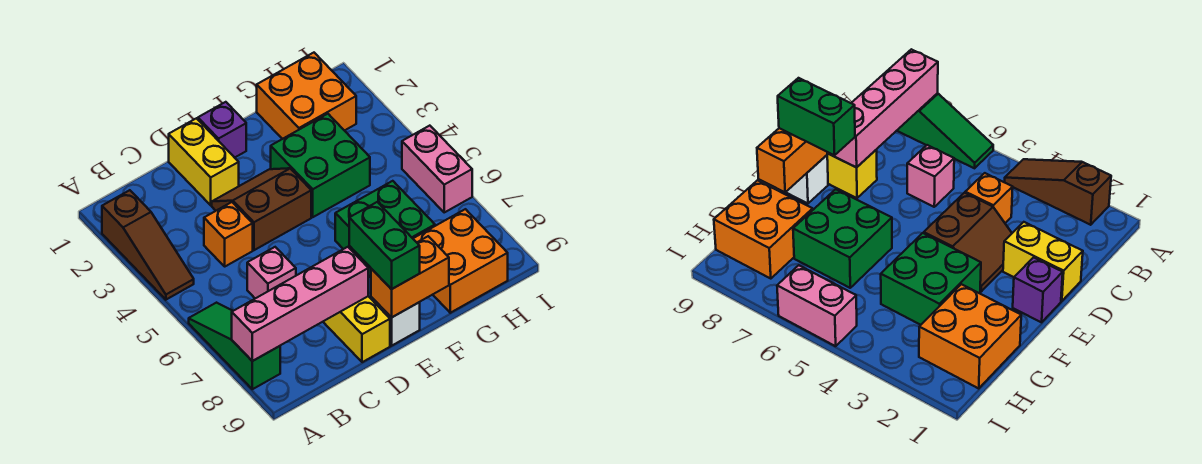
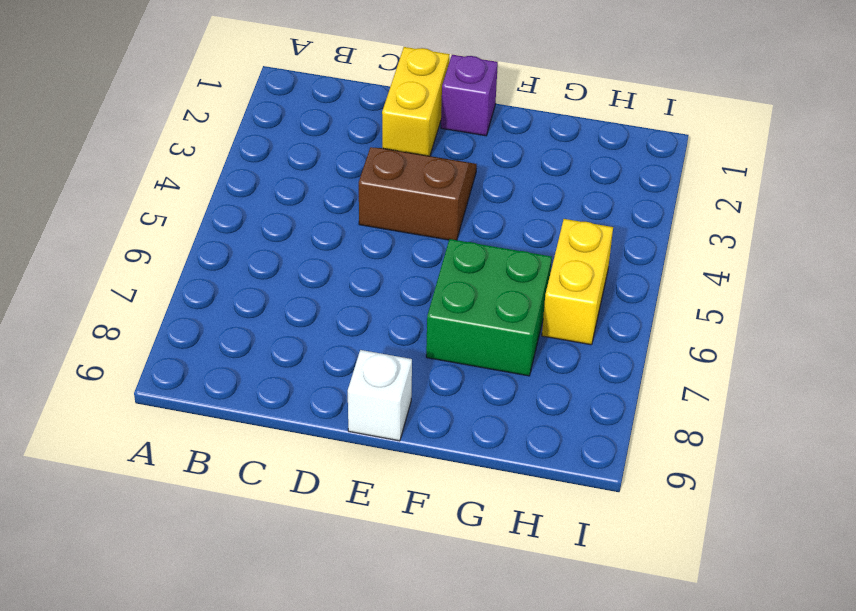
yellow 1x2 brick [542,219,613,345] -> yellow 1x2 brick moved to [323,296,390,362]
none -> brown 1x3 slope [102,190,194,300]
none -> green 1x3 slope [189,303,280,389]
none -> orange 1x1 brick [204,202,253,266]

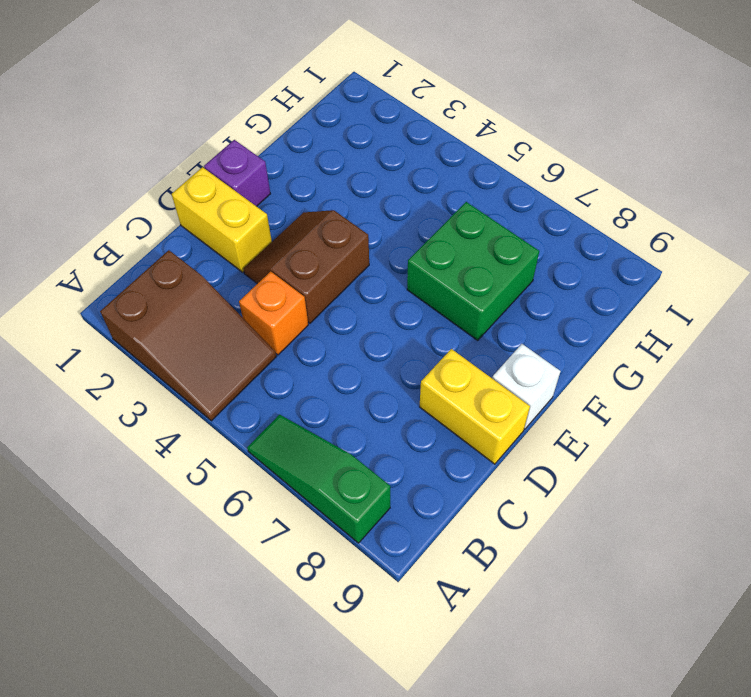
brown 2x3 slope [100,250,276,421] -> brown 1x3 slope [102,190,194,300]
none -> pink 1x1 brick [247,247,296,298]
none -> green 2x2 brick [271,114,370,217]
none -> orange 2x2 brick [257,53,356,139]

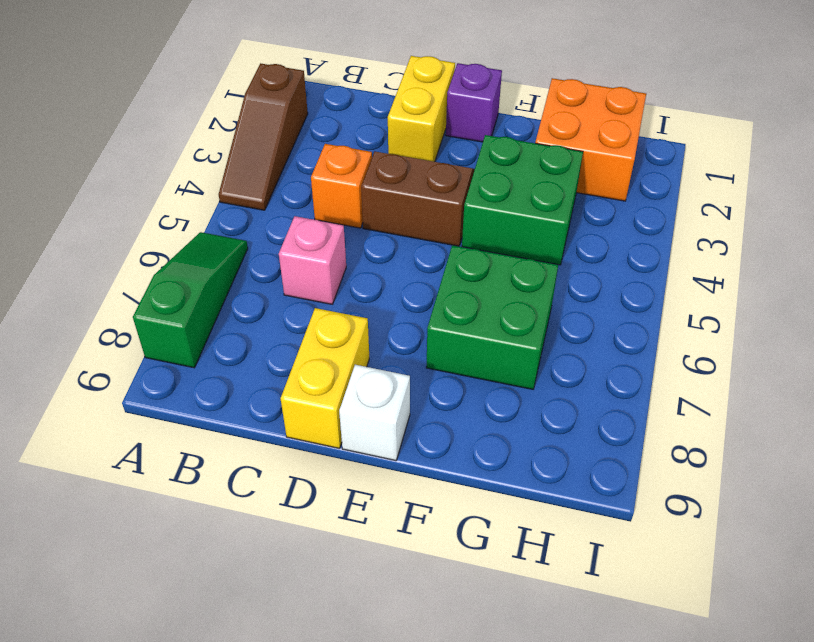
none -> orange 2x2 brick [413,209,508,313]
none -> pink 1x2 brick [402,126,472,212]
none -> pink 1x4 brick [231,247,368,361]

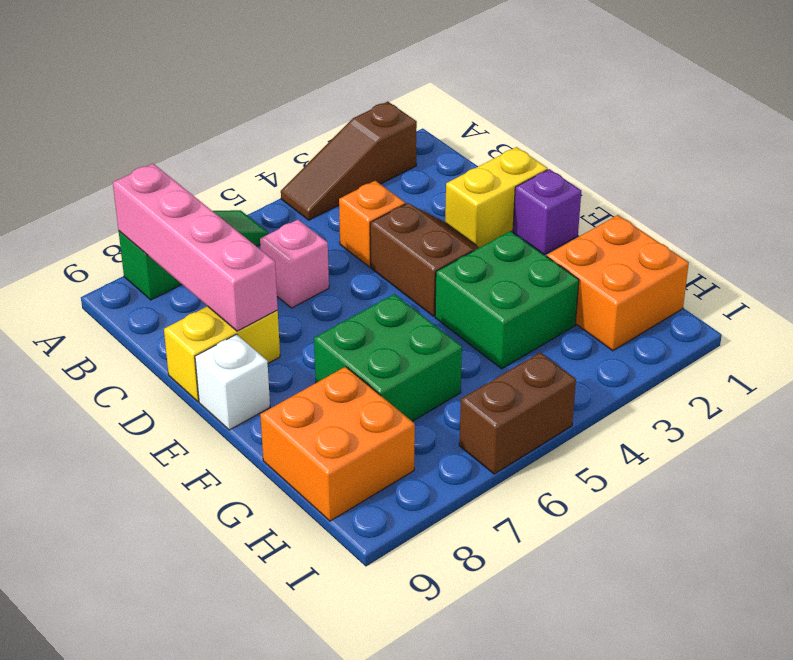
brown 1x2 brick [459,352,576,474] -> pink 1x2 brick [402,126,472,212]
none -> orange 1x2 brick [371,236,449,318]
none -> green 1x2 brick [349,202,420,289]

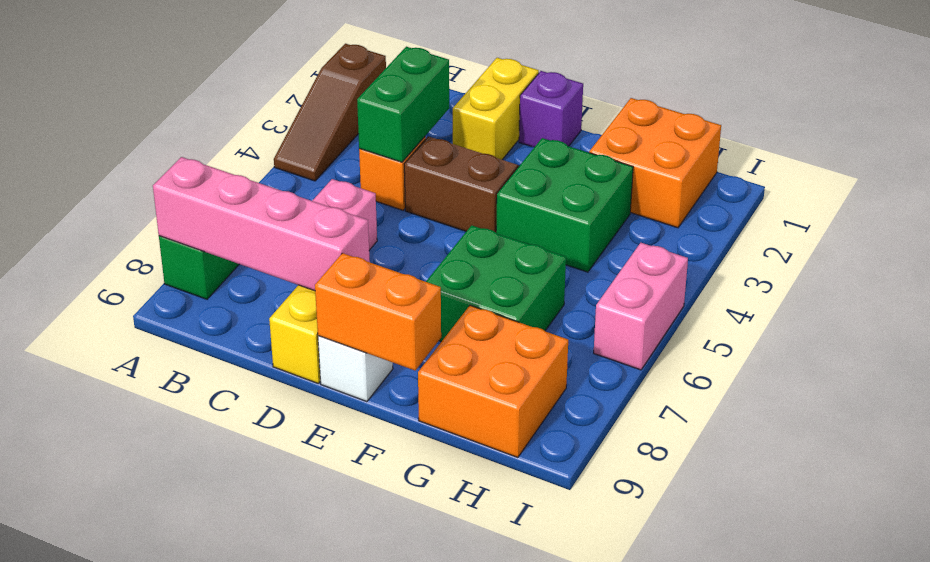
green 1x2 brick [357,47,449,162] -> green 1x2 brick moved to [349,202,420,289]

